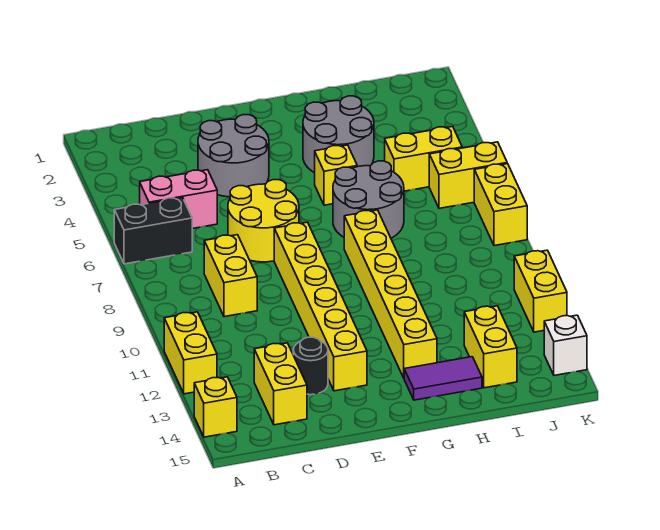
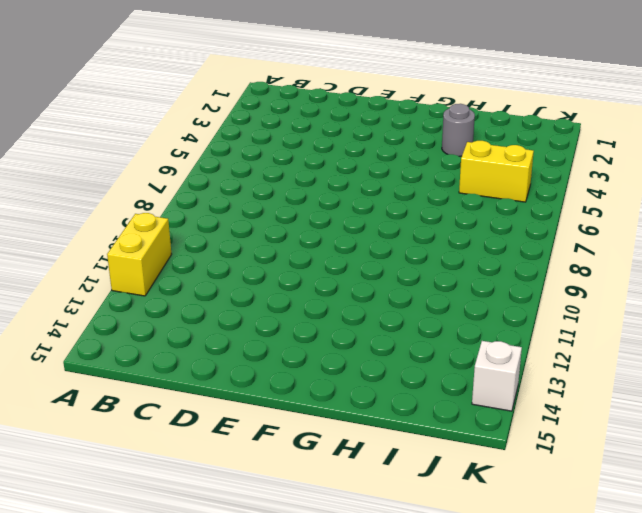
grey 1x1 round brick [442,104,475,156] -> grey 2x2 round brick [303,96,374,173]
none -> black 1x2 brick [114,198,192,264]
none -> yellow 1x1 brick [194,377,237,437]
none -> pink 1x2 brick [140,170,217,229]

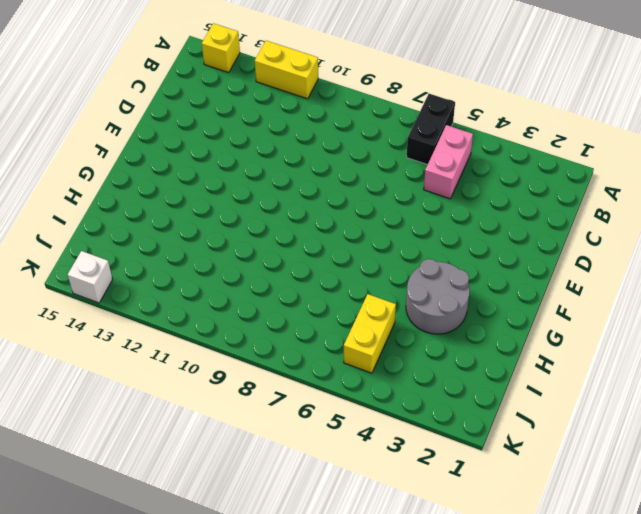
none -> yellow 1x2 brick [204,235,257,317]
none -> yellow 1x2 brick [254,343,307,425]
none -> grey 2x2 round brick [198,115,269,197]

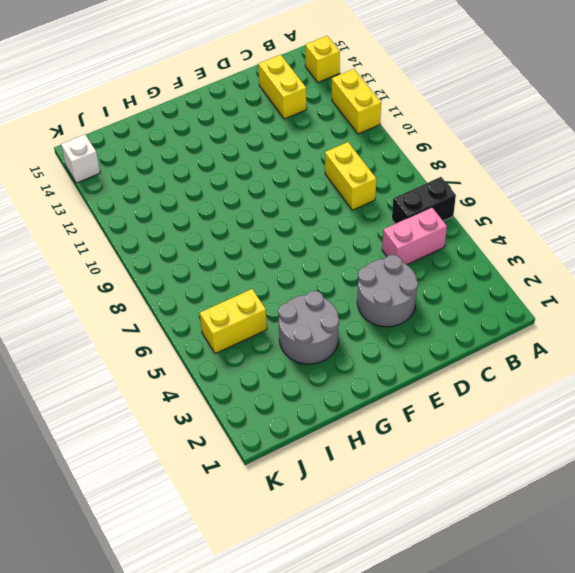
none -> yellow 2x2 round brick [228,180,299,262]
none -> black 1x1 round brick [293,337,328,395]
none -> yellow 1x6 brick [274,222,367,391]

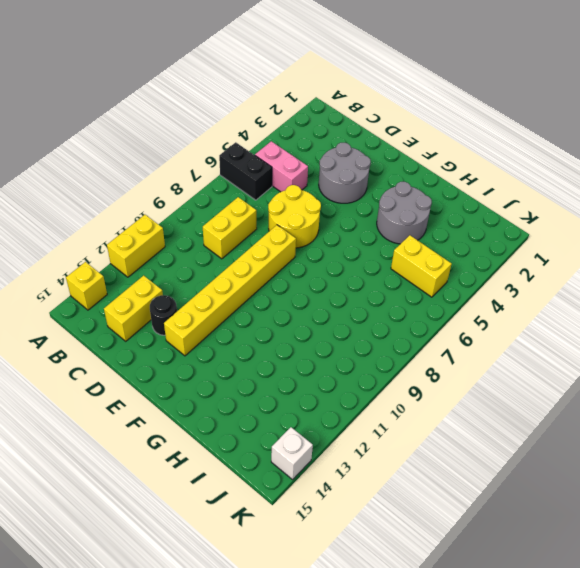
none -> yellow 1x1 brick [315,145,357,205]
none -> grey 2x2 round brick [333,161,404,238]
none -> yellow 1x6 brick [344,210,437,378]

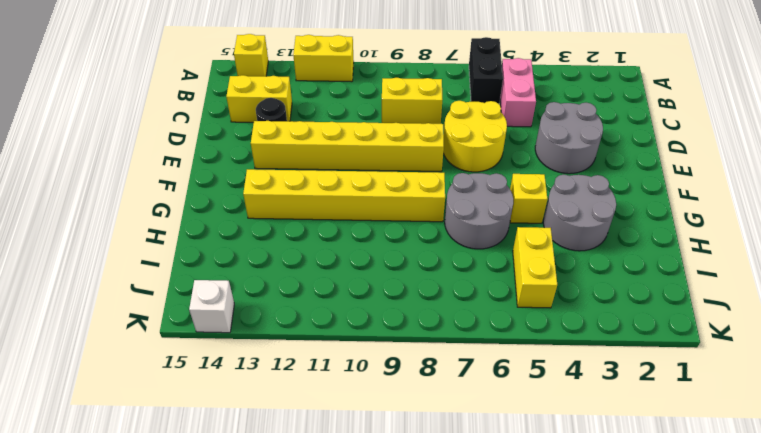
none -> purple 1x2 tile [404,357,482,400]
none -> yellow 1x2 brick [464,306,517,388]
none -> yellow 1x2 brick [429,142,507,208]

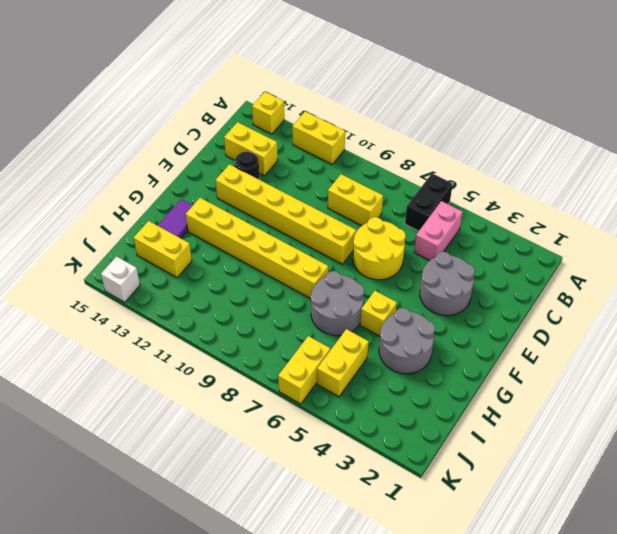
none -> yellow 1x2 brick [474,164,527,246]
none -> yellow 1x2 brick [514,250,567,332]

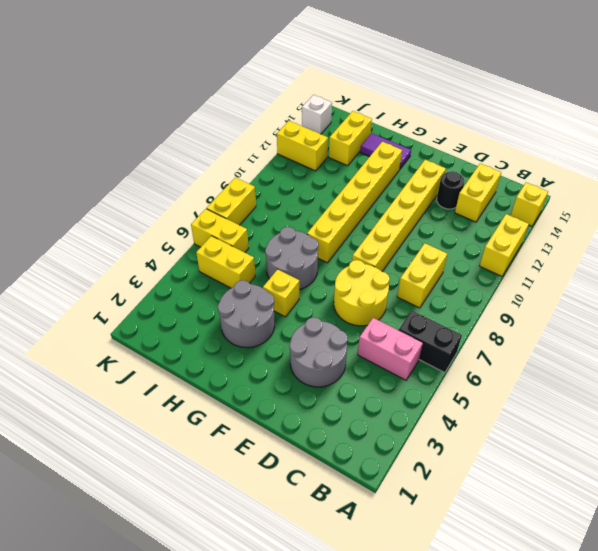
yellow 1x2 brick [277,121,328,171] -> yellow 1x2 brick turned to [514,250,567,332]

